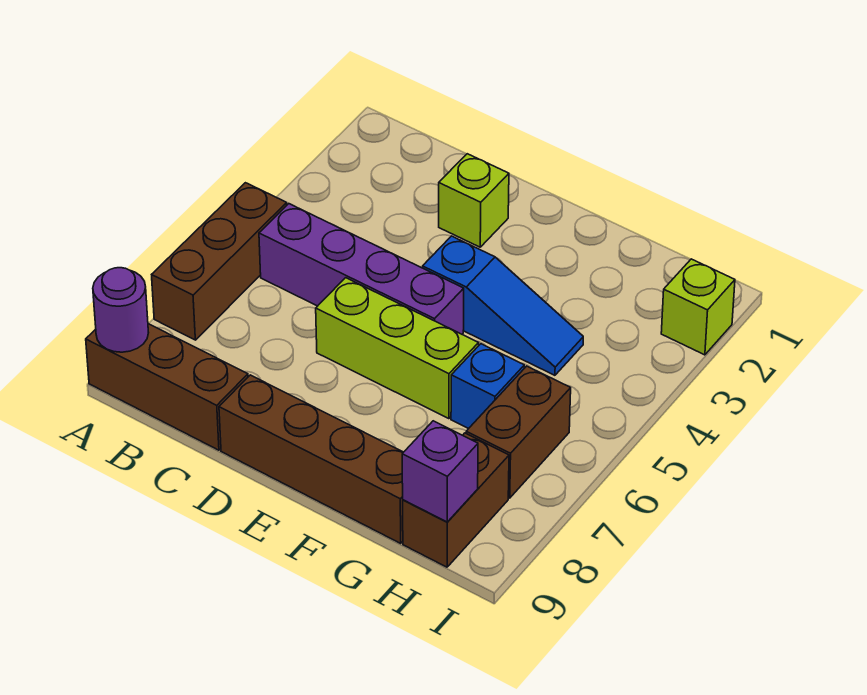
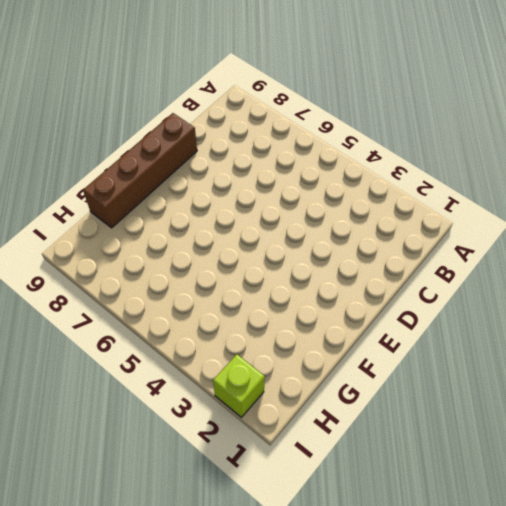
none -> brown 1x3 brick [152,183,287,340]
none -> brown 1x3 brick [86,324,248,450]
none -> purple 1x4 brick [259,204,464,334]

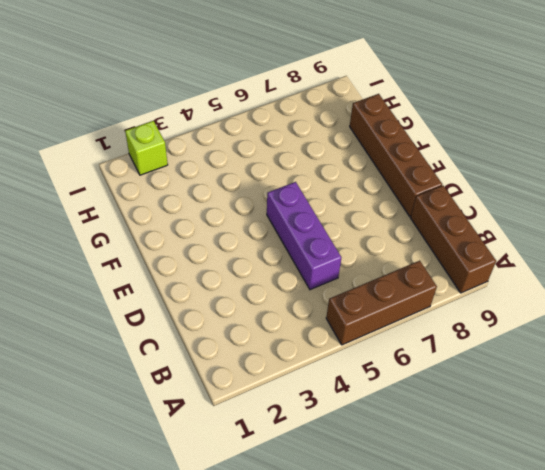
purple 1x3 brick [267,182,341,290] -> purple 1x4 brick [259,204,464,334]
none -> lime 1x1 brick [439,154,509,247]
none -> lime 1x3 brick [316,278,479,419]
none -> blue 1x3 slope [423,236,583,375]

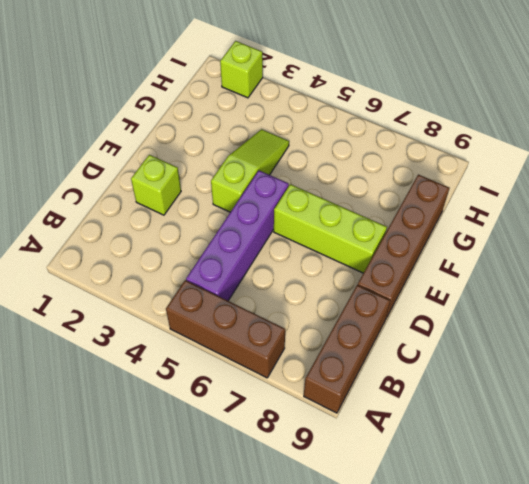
lime 1x3 slope [211,129,289,212] -> blue 1x3 slope [423,236,583,375]
lime 1x3 brick [274,184,387,273] -> lime 1x3 brick turned to [316,278,479,419]
none -> blue 1x1 brick [451,344,524,429]
none -> brown 1x2 brick [466,366,571,498]
none -> brown 1x2 brick [403,433,509,567]

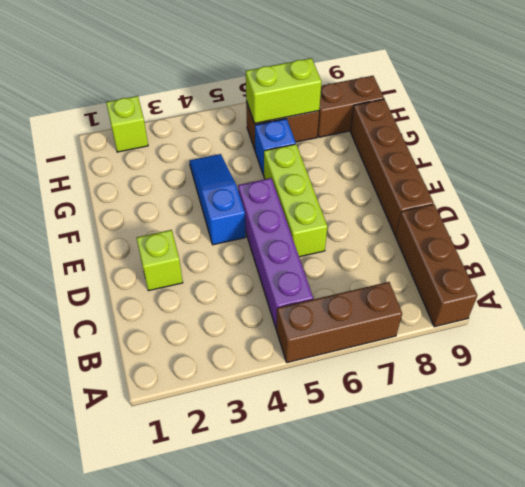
lime 1x2 brick [246,58,322,123] -> none
none -> purple 1x1 round brick [93,268,149,352]
none -> purple 1x1 brick [402,421,478,522]

